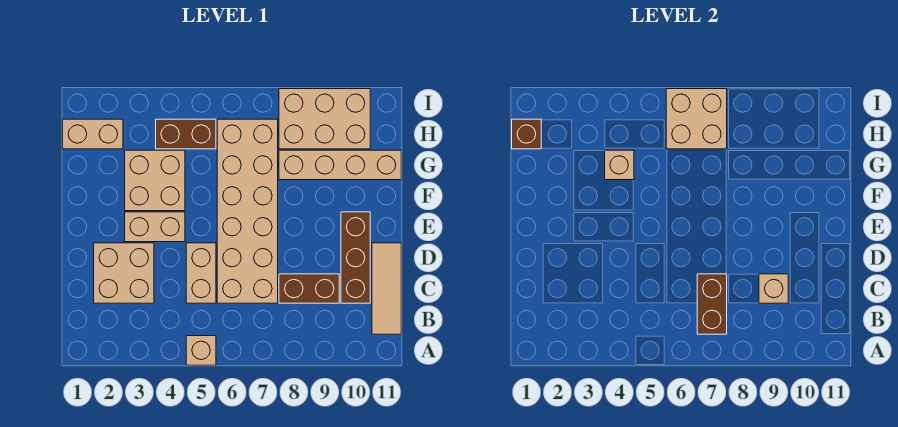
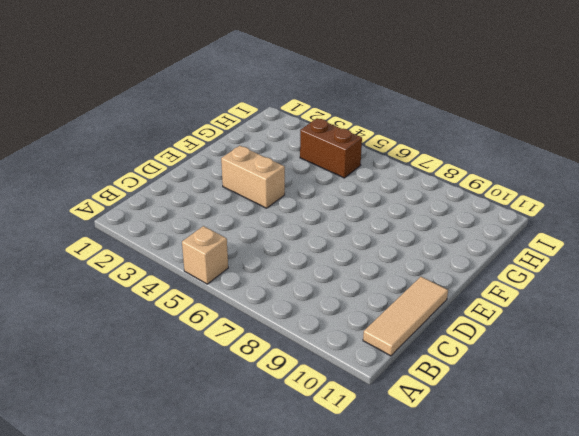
none -> tan 2x2 brick [94,243,154,303]
none -> tan 1x2 brick [186,243,216,303]
none -> tan 2x6 brick [217,119,278,303]

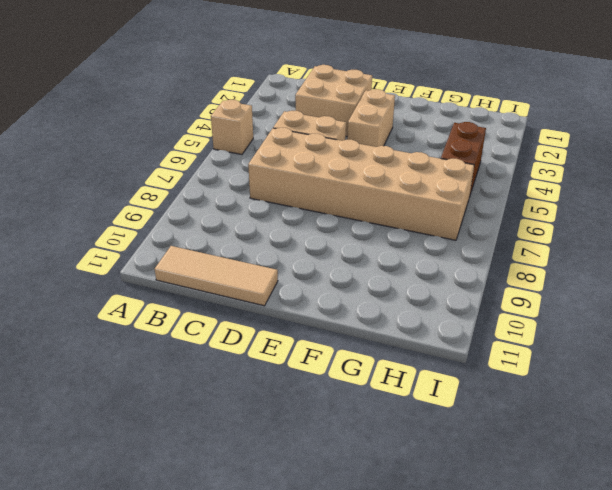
none -> brown 1x2 brick [279,274,339,303]
none -> brown 1x3 brick [341,212,370,303]
none -> tan 2x2 brick [125,150,185,211]

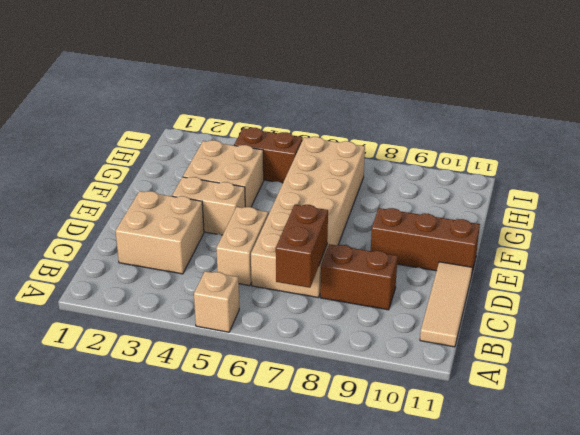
brown 1x3 brick [371,208,480,276] -> brown 1x3 brick turned to [341,212,370,303]
none -> tan 1x4 brick [279,150,401,180]
none -> tan 1x2 brick [63,119,123,149]
none -> tan 2x3 brick [279,89,370,149]

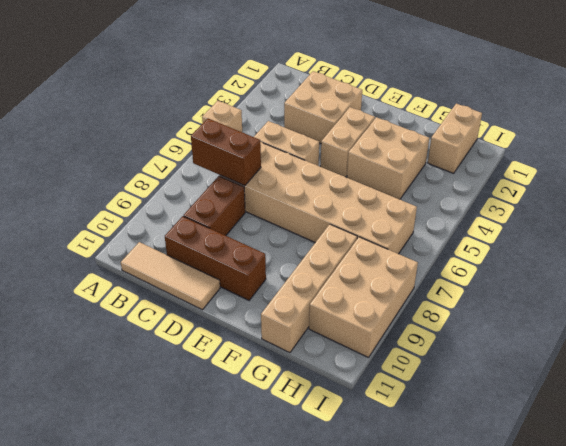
none -> brown 1x2 brick [156,119,216,149]
none -> tan 1x1 brick [759,274,788,303]
none -> tan 1x1 brick [605,150,634,180]

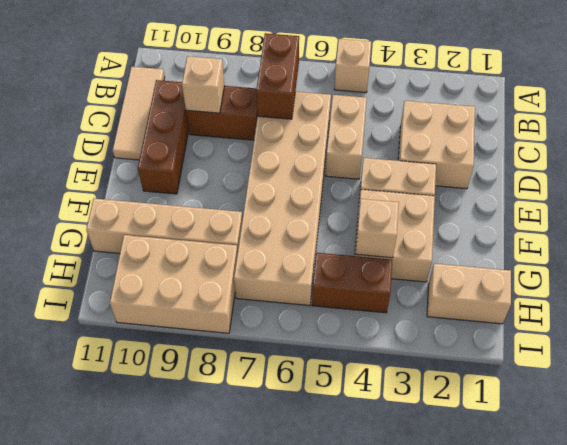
none -> brown 1x1 brick [512,119,541,149]
none -> tan 2x2 brick [666,89,727,149]

